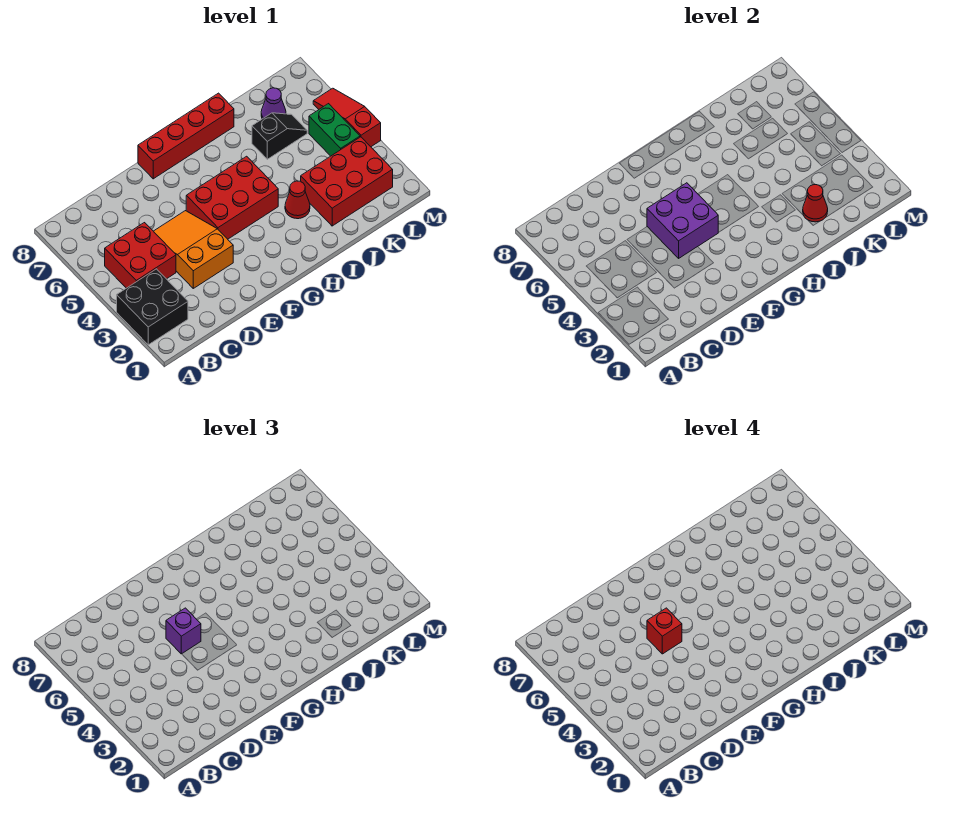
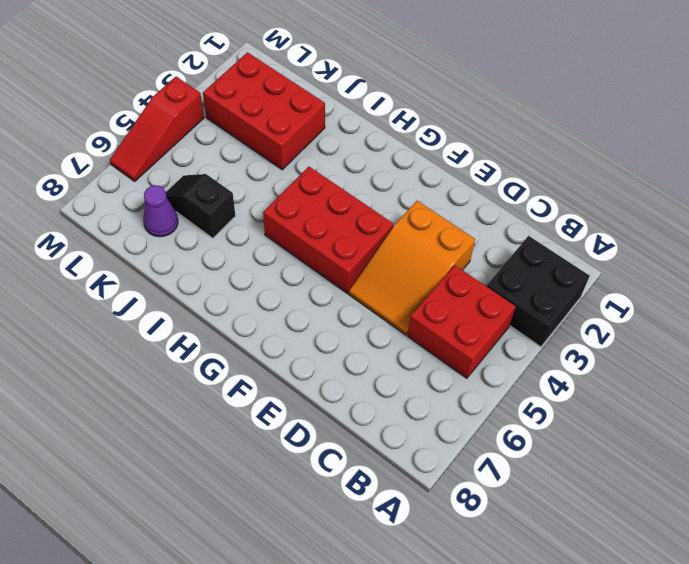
none -> red 1x4 brick [138,93,234,179]
none -> red 1x1 cone [285,181,310,219]
none -> green 1x2 brick [309,104,360,156]

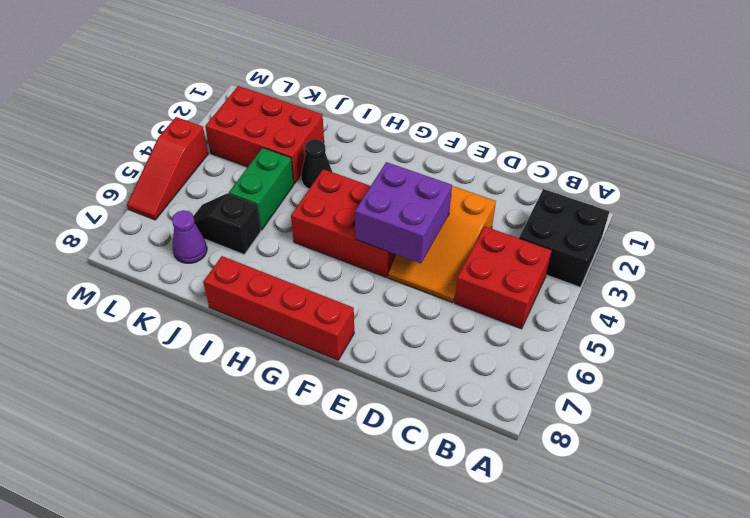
black 1x1 cone [301,139,332,189] -> red 1x1 cone [285,181,310,219]
green 1x2 brick [229,148,294,230] -> green 1x2 brick moved to [309,104,360,156]
none -> red 1x1 cone [803,185,828,222]
none -> purple 1x1 brick [166,608,201,654]
none -> red 1x1 brick [647,608,682,654]

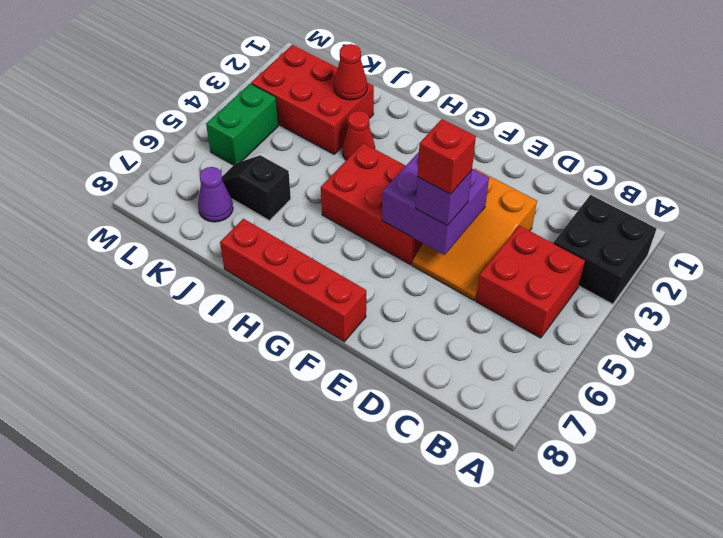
none -> red 1x3 slope [313,88,381,147]

